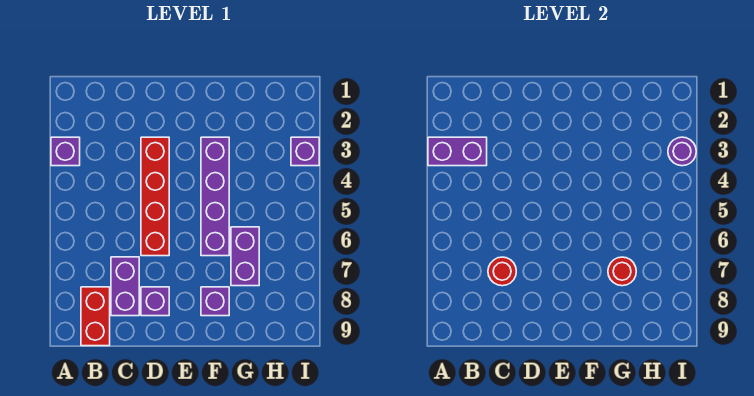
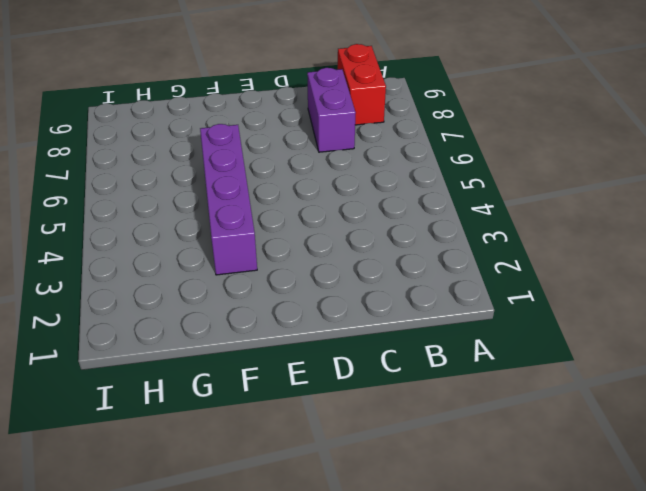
none -> purple 1x1 brick [51,137,80,166]
none -> red 1x4 brick [141,137,169,256]
none -> purple 1x1 brick [141,287,169,316]

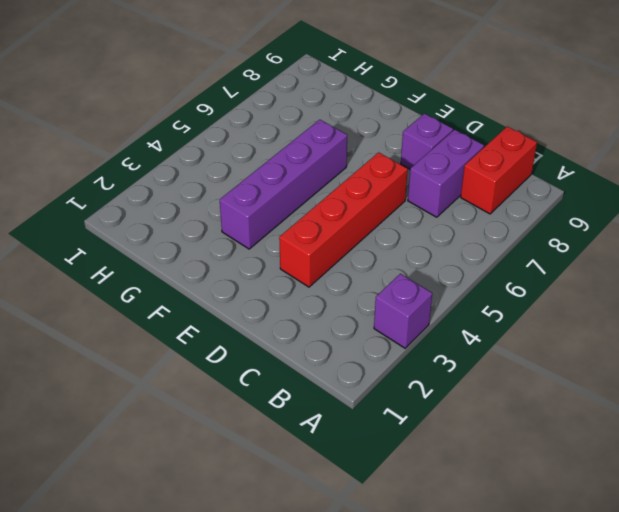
none -> purple 1x1 brick [201,287,229,316]
none -> purple 1x2 brick [231,227,259,286]
none -> purple 1x1 brick [291,137,319,166]

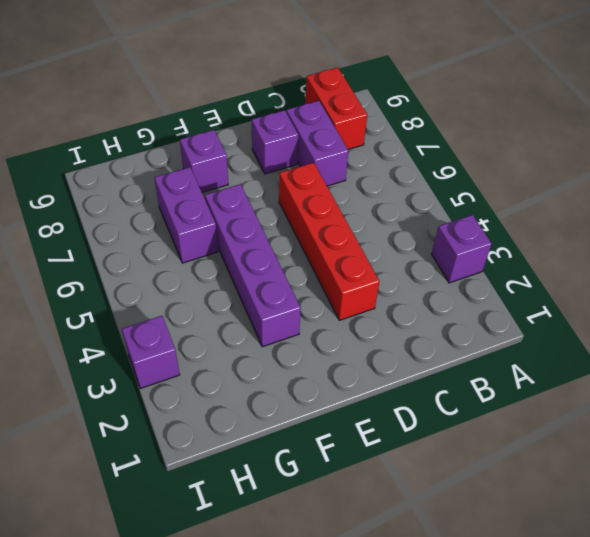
none -> purple 1x2 brick [428,137,487,166]
none -> red 1x1 round brick [488,257,516,286]
none -> red 1x1 round brick [608,257,636,286]

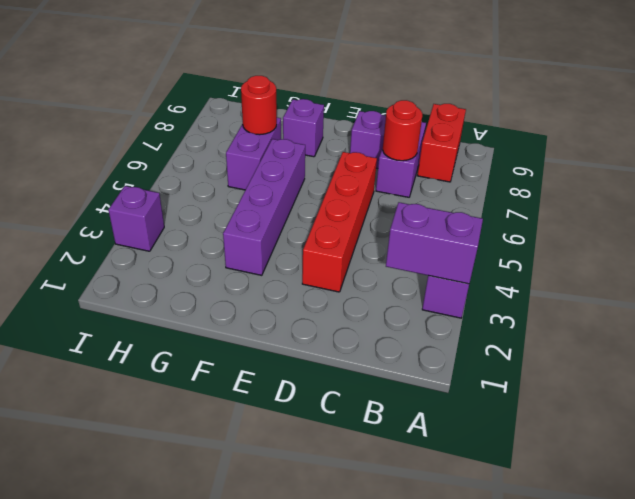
none -> purple 1x1 round brick [668,137,696,166]

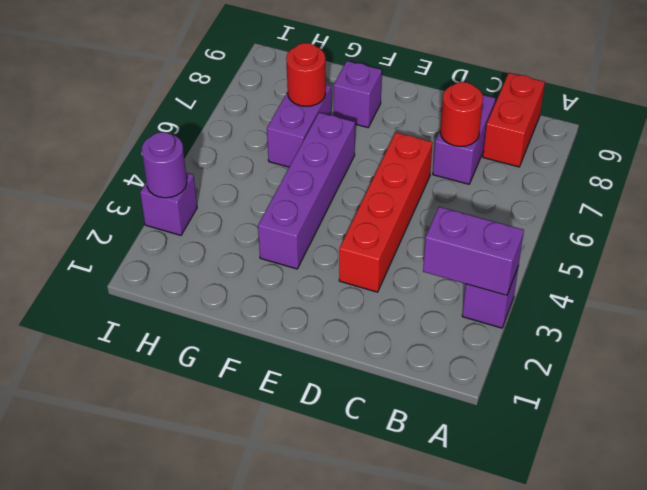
none -> purple 1x1 brick [141,287,169,316]

